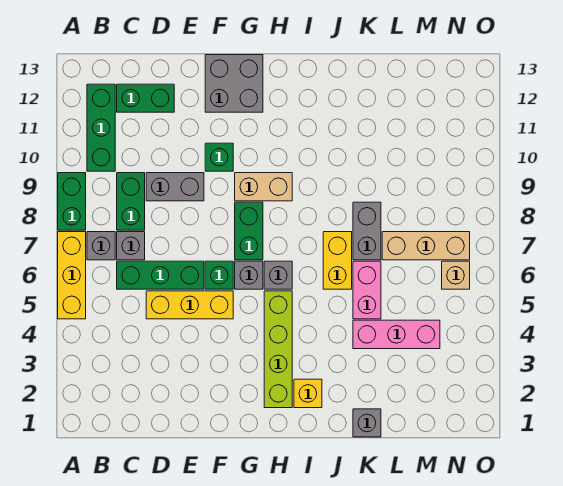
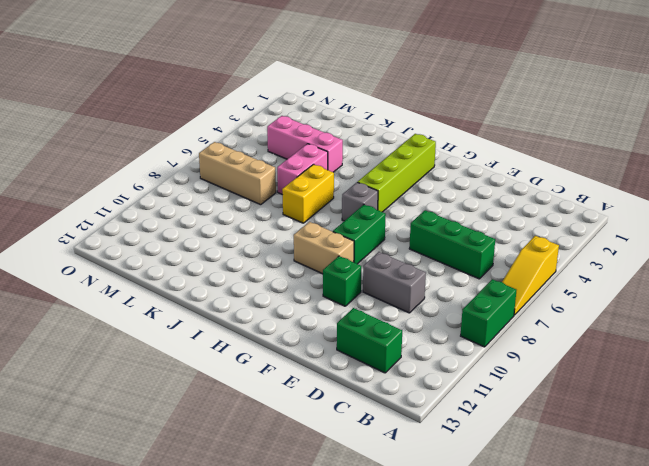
yellow 1x3 slope [502,236,559,315] -> yellow 1x3 brick [58,232,86,319]
none -> grey 1x1 brick [87,232,115,260]
none -> green 1x3 brick [87,84,115,171]
none -> grey 1x1 brick [117,232,145,260]

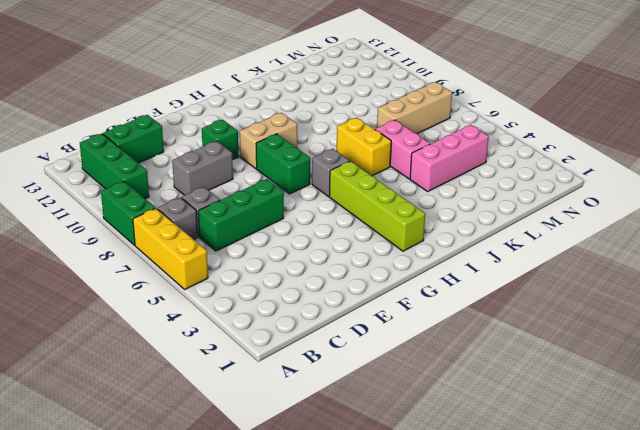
none -> green 1x2 brick [117,173,145,230]
none -> yellow 1x3 brick [146,291,233,319]
none -> green 1x1 brick [205,261,233,289]

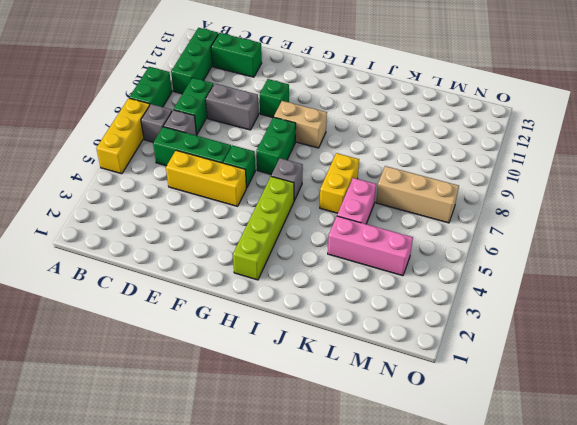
none -> grey 2x2 brick [205,55,263,112]
none -> grey 1x1 brick [235,261,263,289]
none -> yellow 1x1 brick [294,379,322,408]

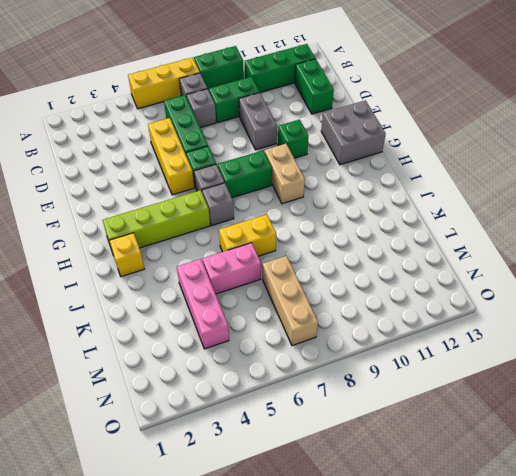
none -> grey 1x1 brick [353,409,381,437]
none -> grey 1x2 brick [353,202,381,260]
none -> tan 1x1 brick [442,261,470,289]

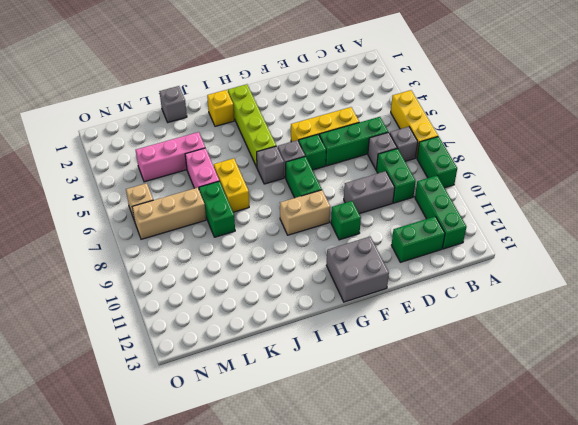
green 1x2 brick [199,181,235,237] -> grey 1x2 brick [353,202,381,260]

